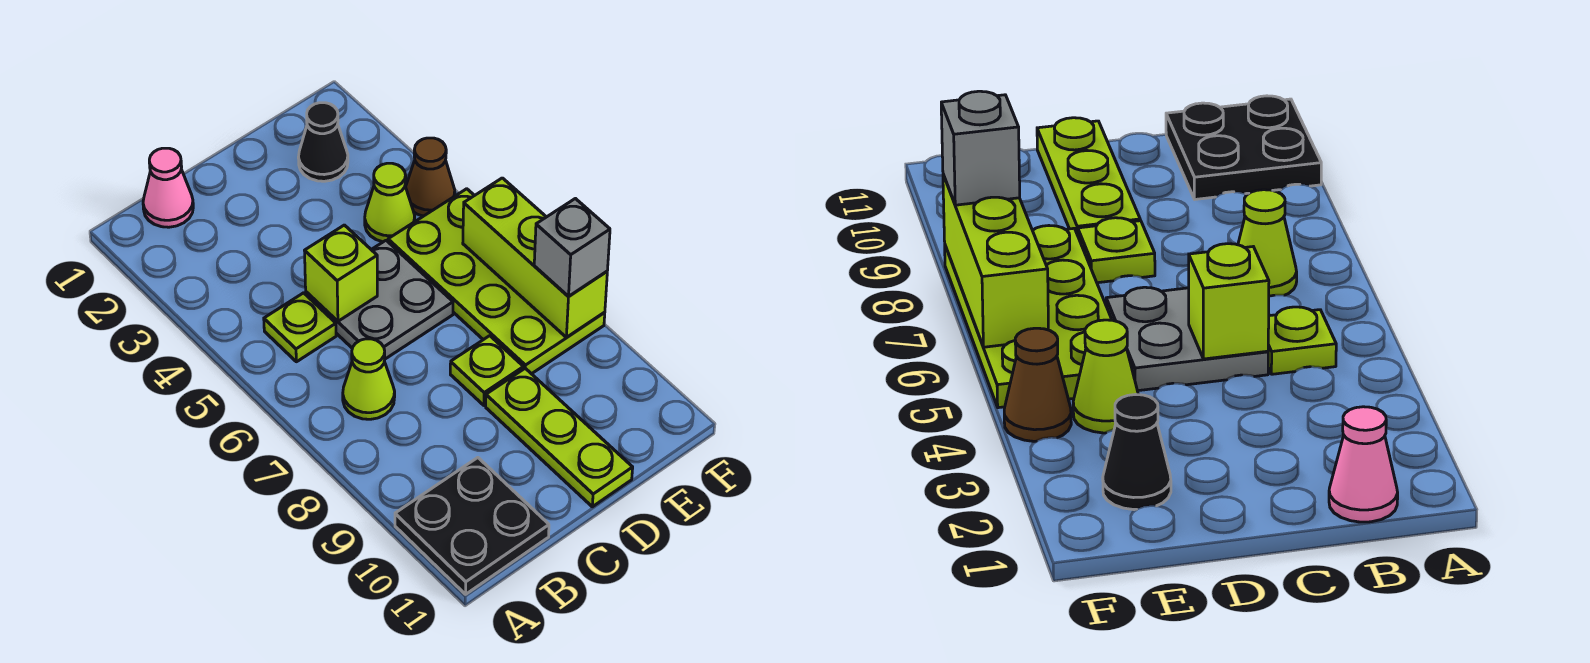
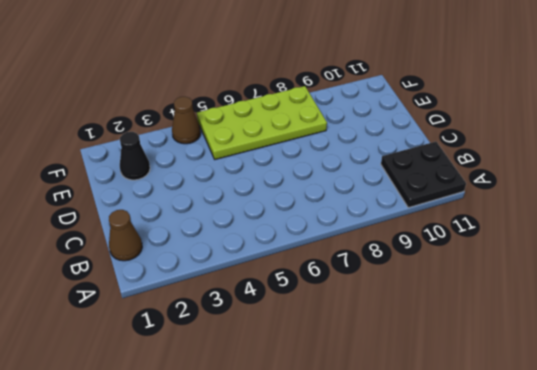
brown 1x1 cone [109,210,142,261] -> pink 1x1 cone [143,148,193,227]
none -> lime 1x1 plate [264,293,336,362]
none -> lime 1x1 cone [343,339,395,419]
none -> grey 2x2 plate [306,241,453,359]

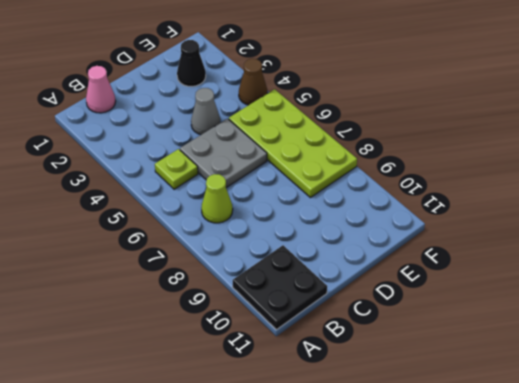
grey 1x1 cone [191,88,221,135] -> none
none -> lime 1x1 plate [450,336,524,405]
none -> lime 1x3 plate [486,368,633,507]
none -> lime 1x1 cone [365,163,415,242]

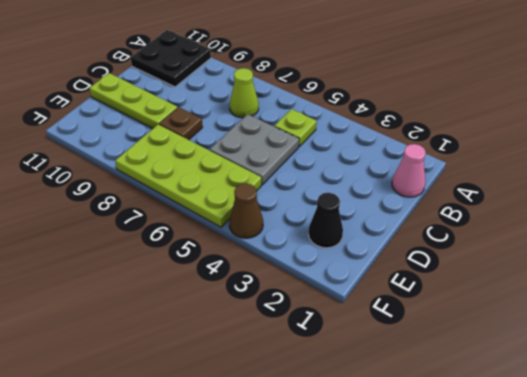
brown 1x1 plate [159,107,203,140] -> lime 1x1 plate [450,336,524,405]
none -> lime 1x1 cone [365,163,415,242]
none -> lime 1x1 brick [305,225,377,321]
none -> lime 1x3 brick [463,178,607,337]

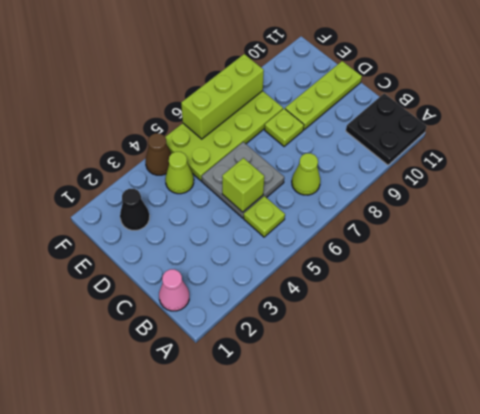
none -> grey 1x1 brick [534,199,610,297]

